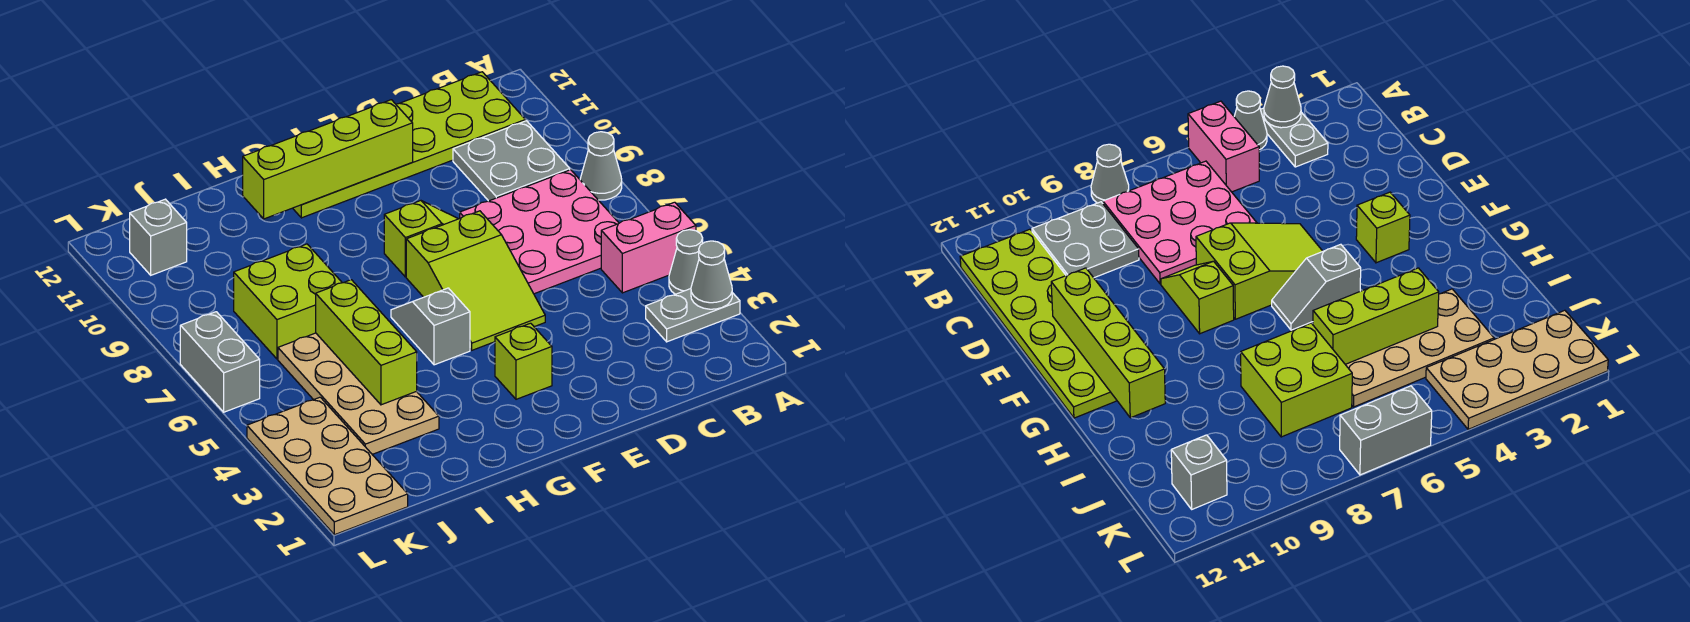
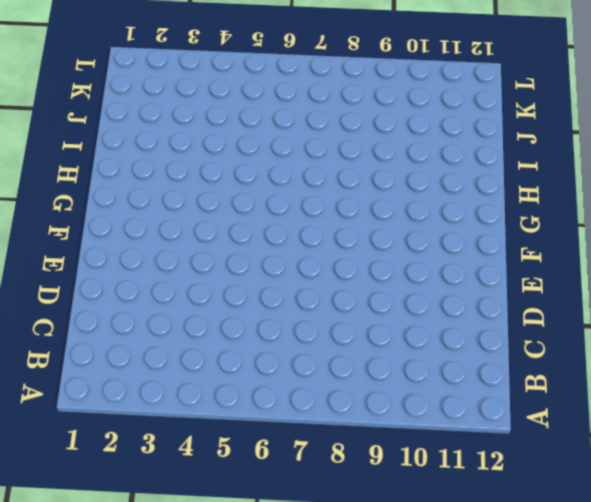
none -> grey 1x2 plate [646,289,740,342]
none -> grey 1x1 cone [669,230,703,294]
none -> pink 1x2 brick [601,202,696,293]

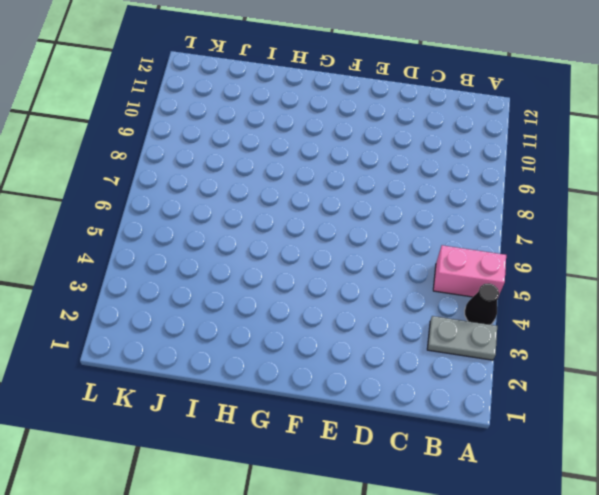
black 1x1 cone [464,283,499,325] -> grey 1x1 cone [669,230,703,294]
none -> grey 1x1 cone [580,132,622,200]
none -> pink 3x3 plate [460,170,619,294]
none -> grey 2x2 plate [453,121,570,201]

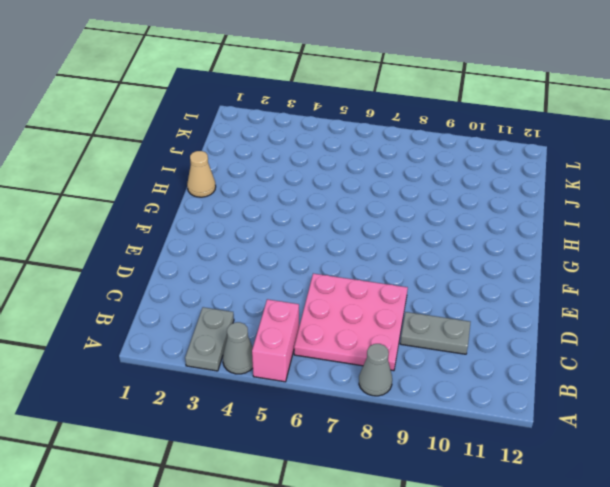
grey 1x2 plate [400,312,470,354] -> grey 2x2 plate [453,121,570,201]
tan 1x1 cone [187,151,216,197] -> none
none -> lime 2x6 plate [293,72,525,218]
none -> lime 2x3 slope [406,211,545,350]
none -> lime 1x2 slope [384,201,458,277]

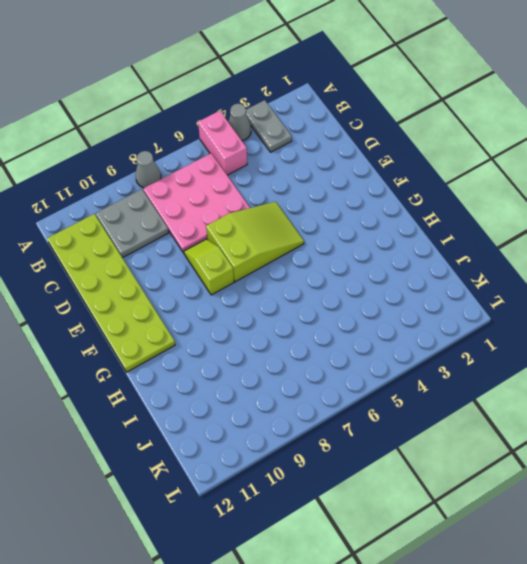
none -> lime 1x1 brick [495,323,552,399]
none -> grey 1x2 slope [391,288,470,365]
none -> tan 2x4 plate [278,333,439,454]

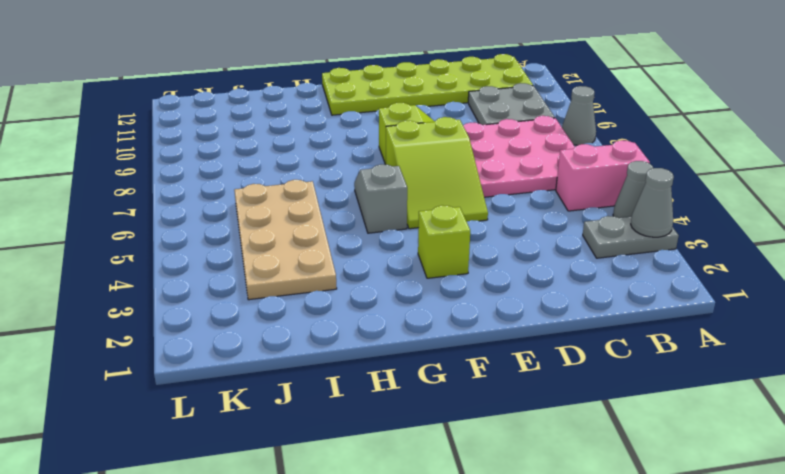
none -> lime 2x2 brick [234,244,342,359]
none -> tan 2x4 plate [247,397,408,535]
none -> grey 1x1 brick [130,199,187,275]

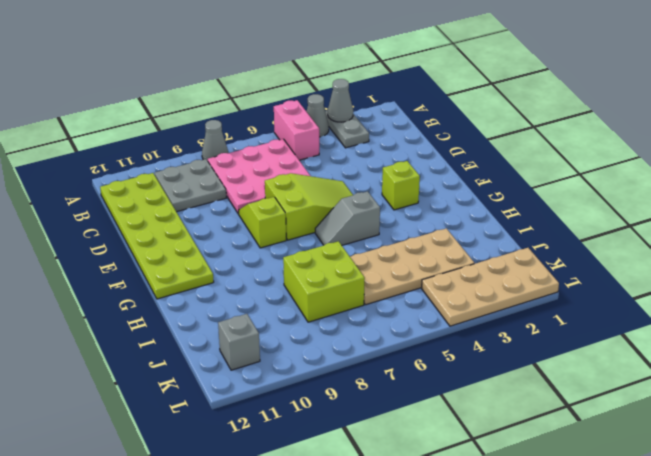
none -> grey 1x2 brick [180,312,260,412]
none -> lime 1x4 brick [243,100,413,219]
none -> lime 1x3 brick [316,280,417,405]

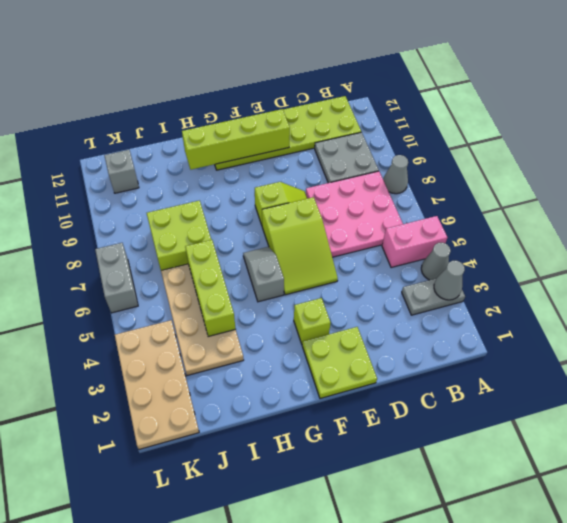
lime 2x2 plate [302,327,377,399] -> none

